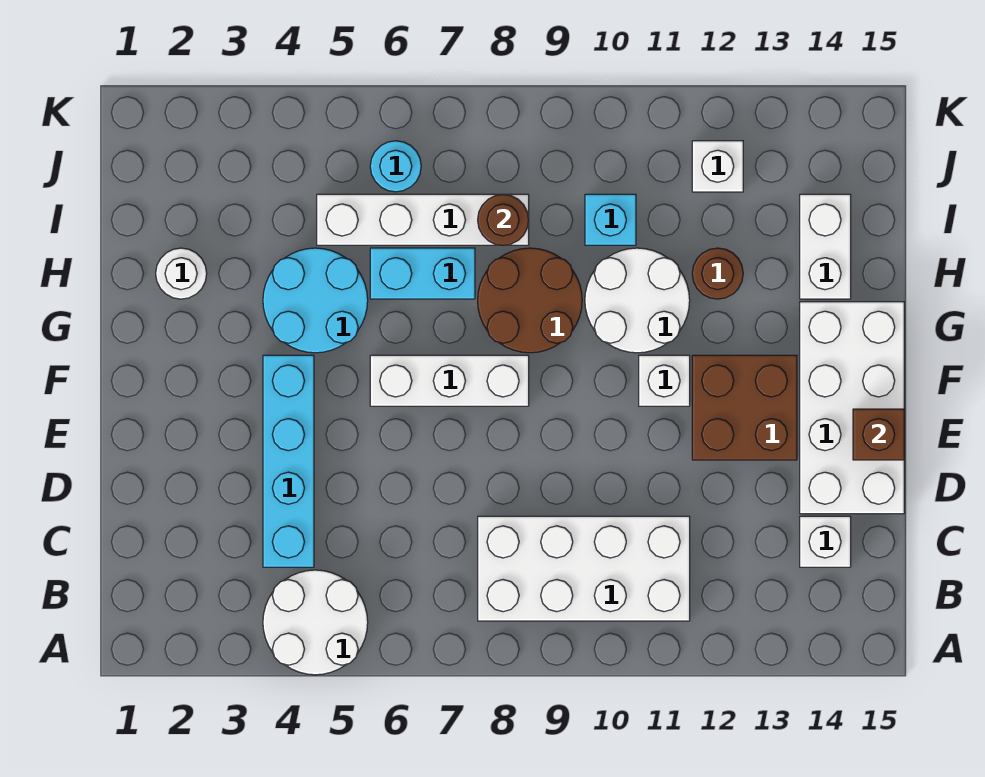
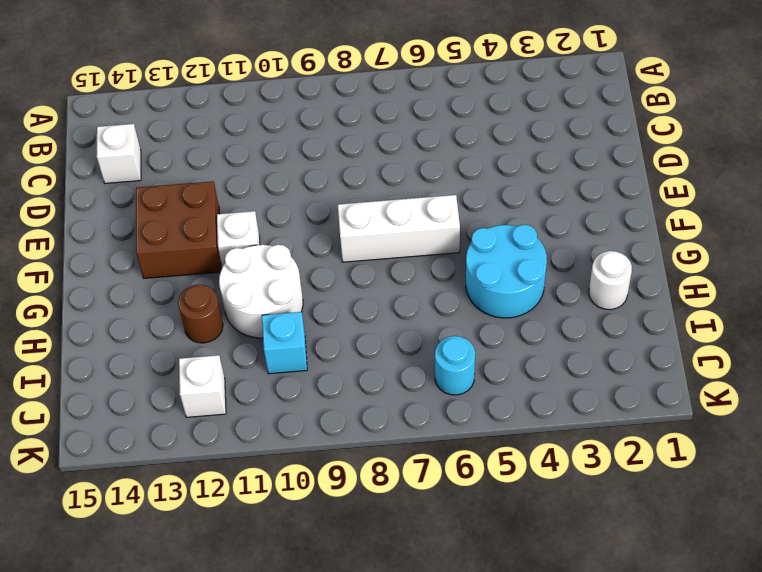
none -> white 2x2 round brick [263,570,368,675]
none -> white 2x4 brick [478,516,690,621]
none -> cyan 1x4 brick [263,355,314,567]

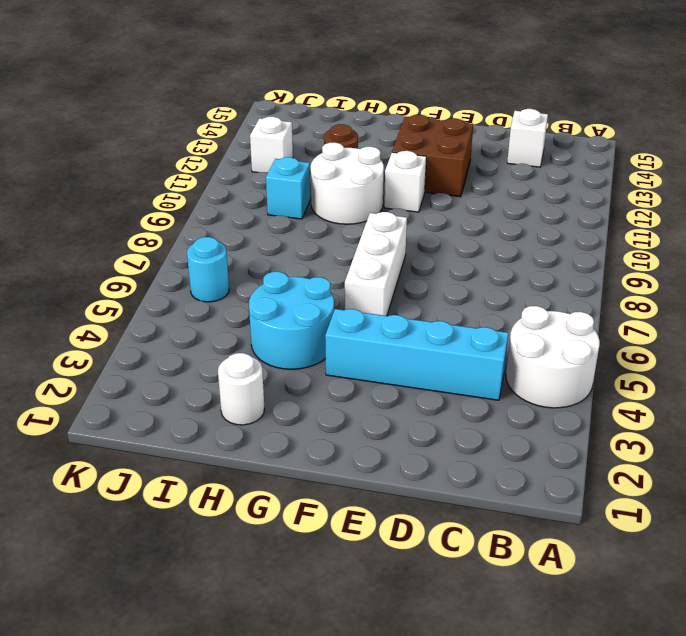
none -> white 2x4 brick [478,516,690,621]
none -> white 2x4 brick [800,302,904,514]
none -> brown 2x2 round brick [478,248,582,353]

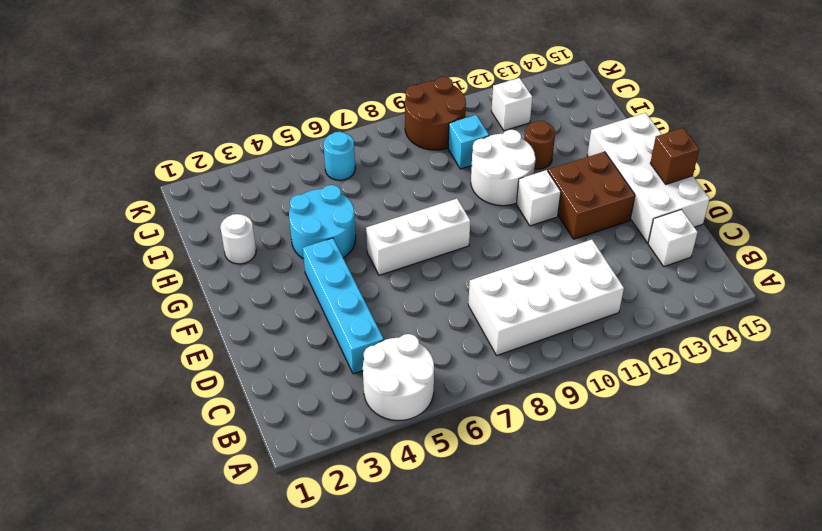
brown 2x2 round brick [405,77,466,150] -> brown 2x2 round brick moved to [478,248,582,353]
none -> cyan 1x2 brick [370,248,475,299]
none -> white 1x2 brick [800,194,851,299]
none -> white 1x4 brick [317,194,529,245]

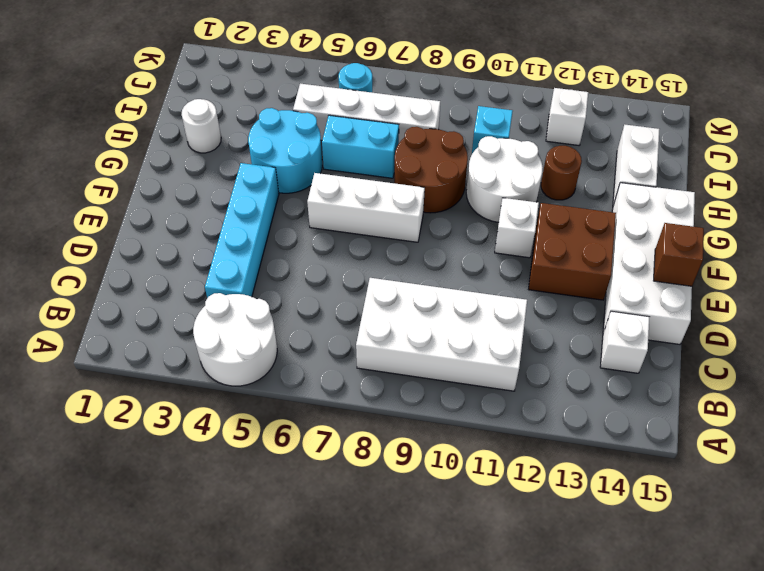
none -> brown 1x1 round brick [478,194,529,245]

